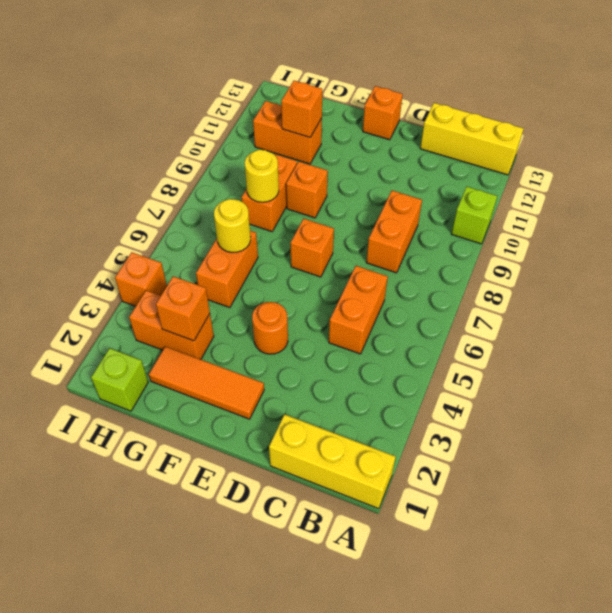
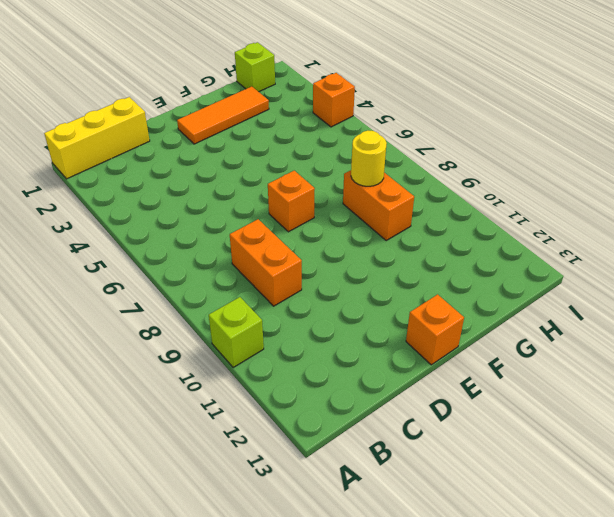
none -> yellow 1x3 brick [420,103,524,175]
none -> orange 1x2 brick [329,266,388,354]
none -> orange 1x1 round brick [252,302,288,354]

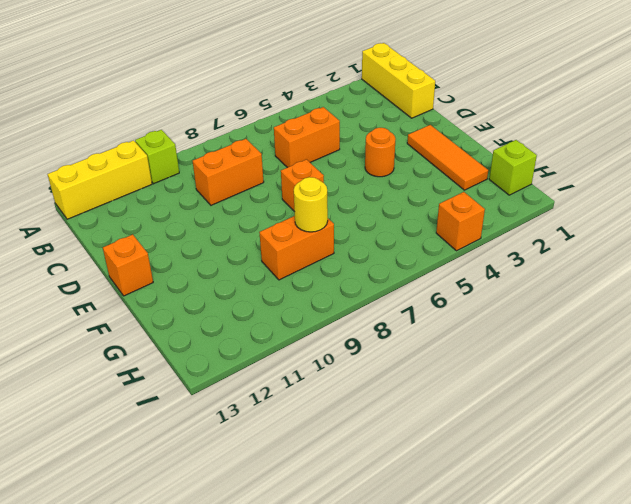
yellow 1x3 brick [48,141,152,219] -> yellow 1x3 brick turned to [420,103,524,175]
none -> orange 1x1 brick [286,162,328,218]
none -> orange 1x2 brick [129,290,214,359]
none -> orange 1x2 brick [196,231,258,308]

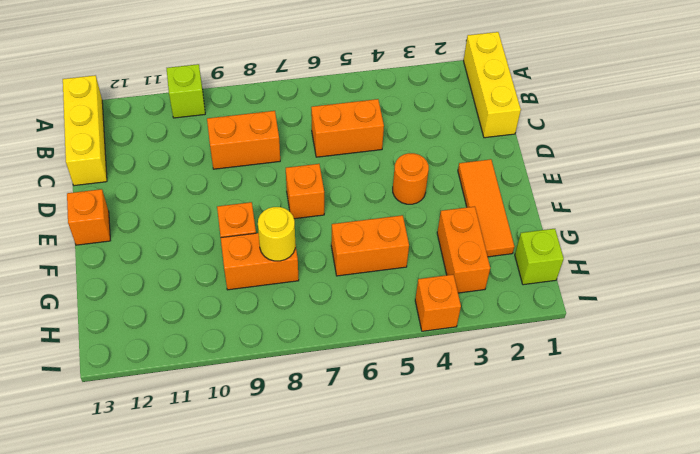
none -> orange 1x2 brick [253,101,322,164]
none -> orange 1x1 brick [156,276,210,341]
none -> yellow 1x1 round brick [214,199,251,253]

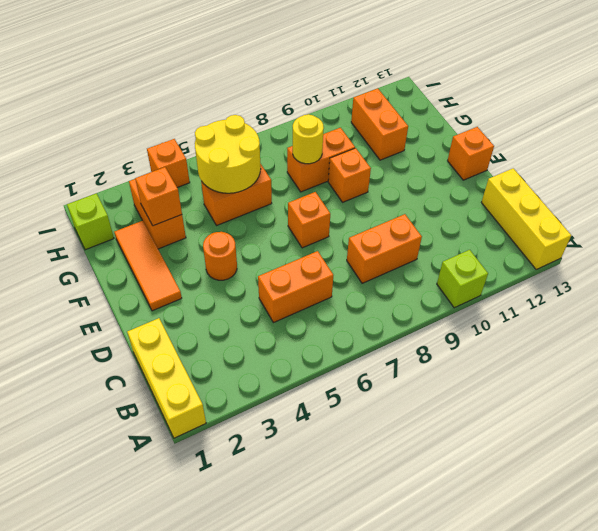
yellow 2x2 round brick [195,115,261,193] -> yellow 1x1 round brick [214,199,251,253]
none -> orange 1x1 brick [281,81,322,137]

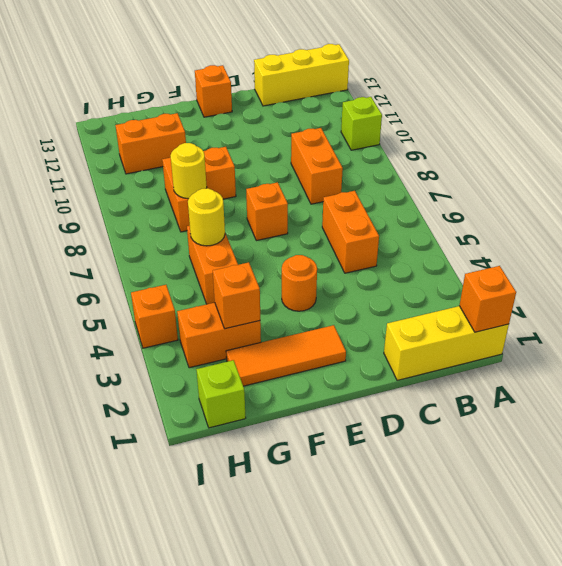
orange 1x1 brick [459,266,516,332] -> orange 1x1 brick moved to [281,81,322,137]

